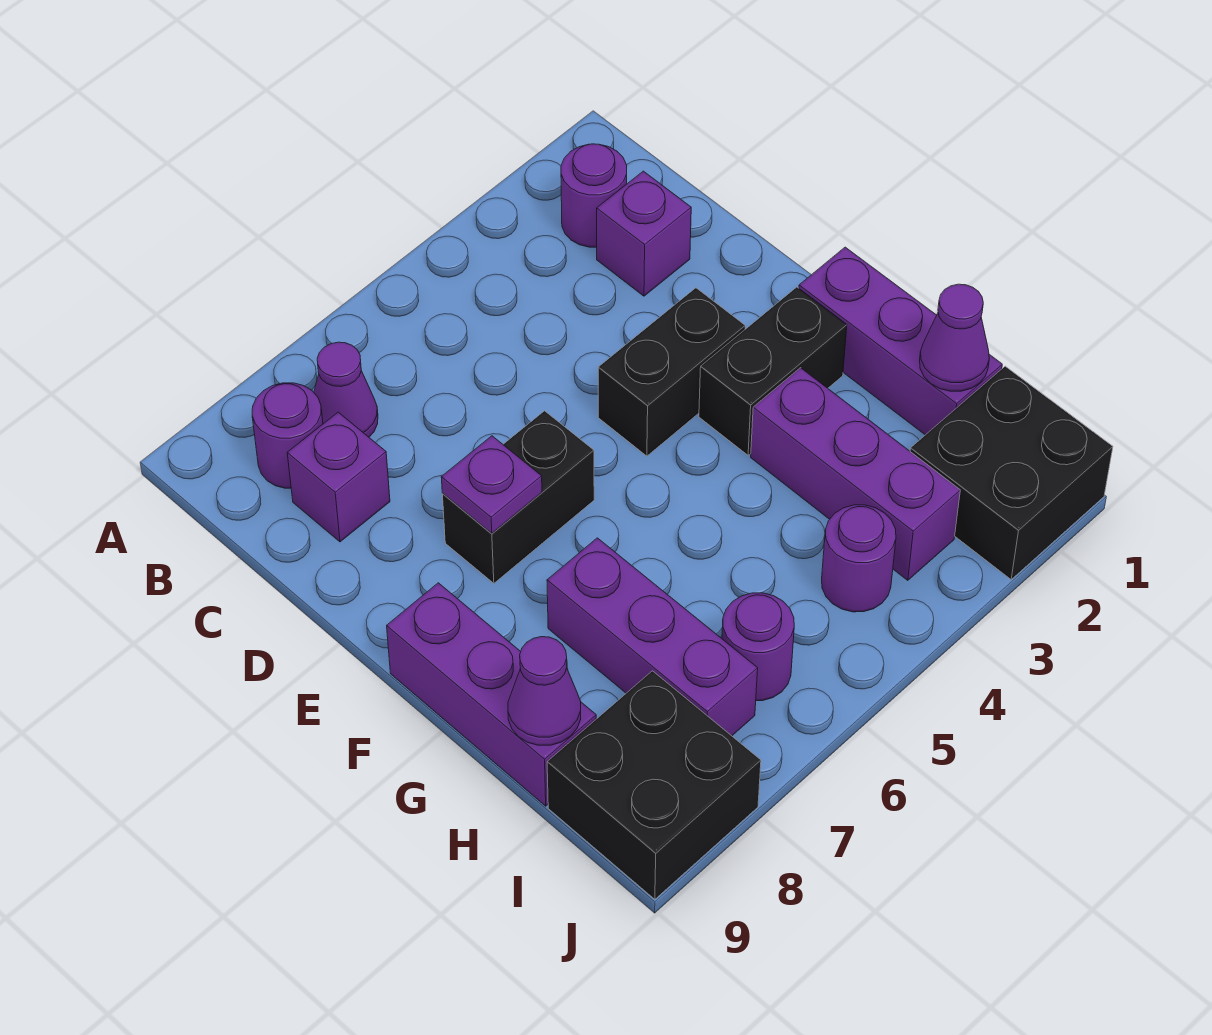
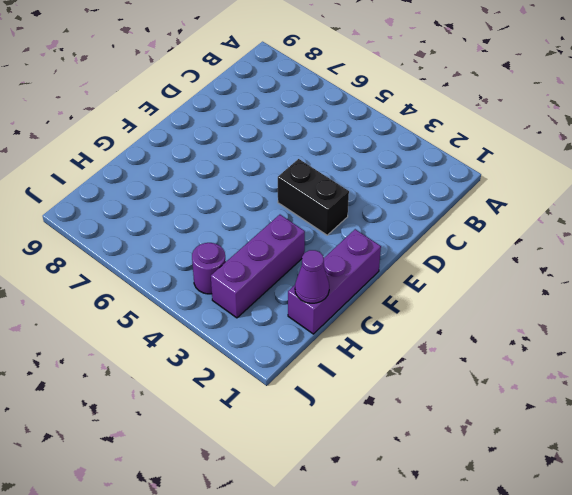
none -> purple 1x1 round brick [561,144,627,247]
none -> purple 1x1 cone [314,342,378,437]
none -> purple 1x1 round brick [252,383,323,488]

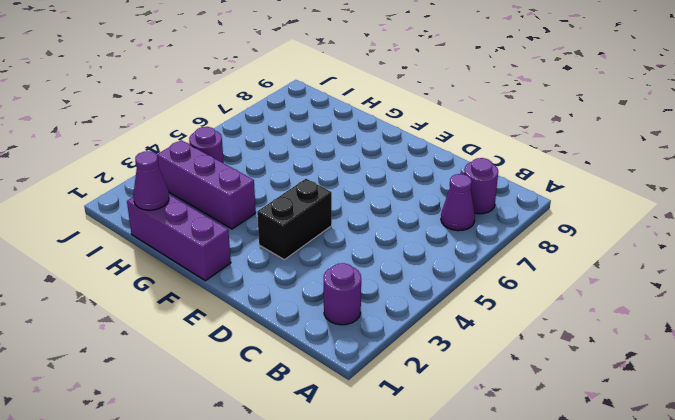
none -> purple 1x1 brick [597,171,691,296]
none -> purple 1x1 brick [287,412,390,542]
none -> black 1x2 brick [442,411,594,583]

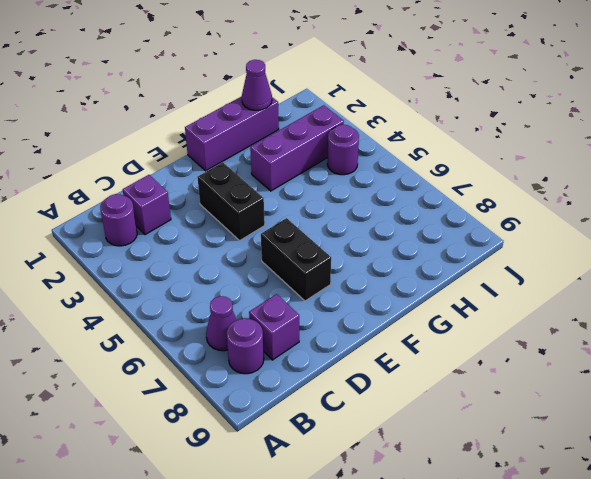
none -> black 1x2 brick [699,287,847,455]
none -> purple 1x3 brick [387,583,596,806]
none -> purple 1x3 brick [547,538,758,736]

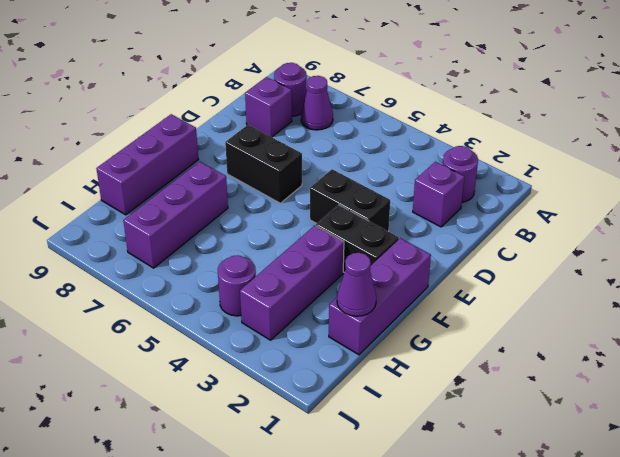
none -> black 2x2 brick [910,366,1113,580]
none -> purple 1x1 round brick [722,593,794,701]
none -> black 2x2 brick [547,671,761,899]

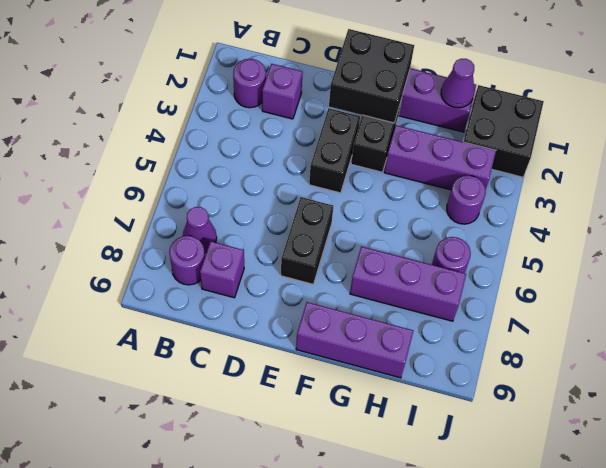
black 2x2 brick [329,29,414,123] -> black 2x2 brick moved to [547,671,761,899]
none -> purple 1x1 plate [441,436,542,534]
none -> purple 1x1 cone [508,637,581,745]

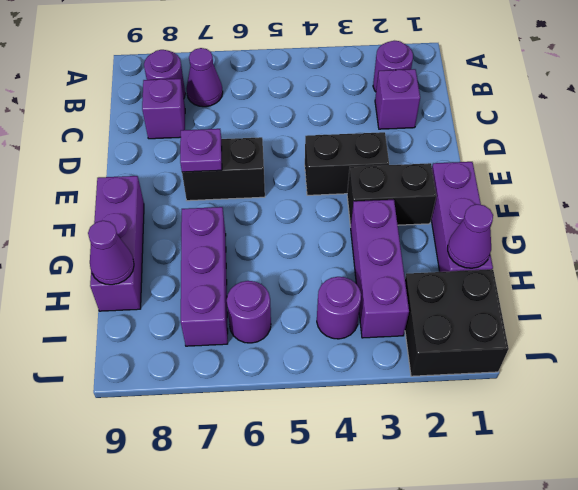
none -> black 2x2 brick [547,671,761,899]

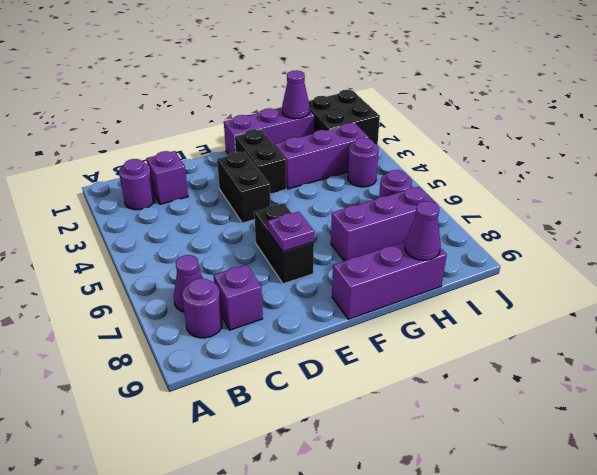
none -> black 2x2 brick [547,671,761,899]

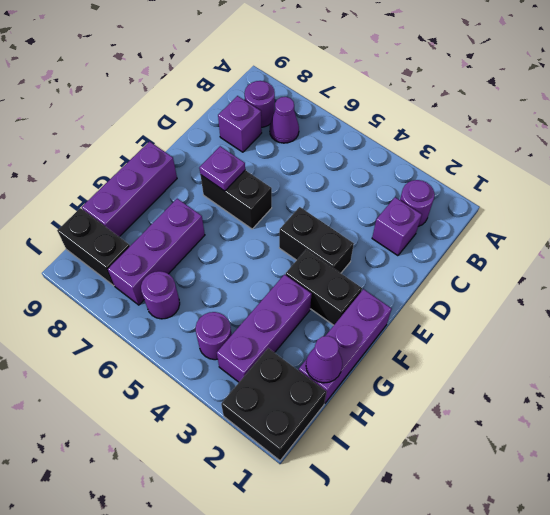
black 1x2 brick [57,208,130,286] -> black 2x2 brick [547,671,761,899]
none -> purple 1x1 cone [508,637,581,745]

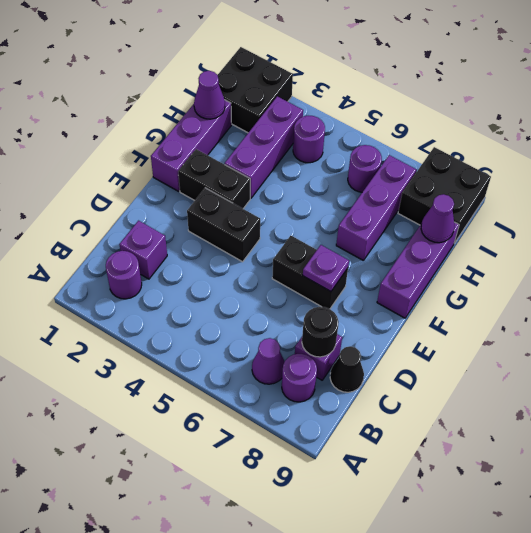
black 1x1 round brick [302,307,339,357] -> none
black 1x1 cone [330,346,364,392] -> none

